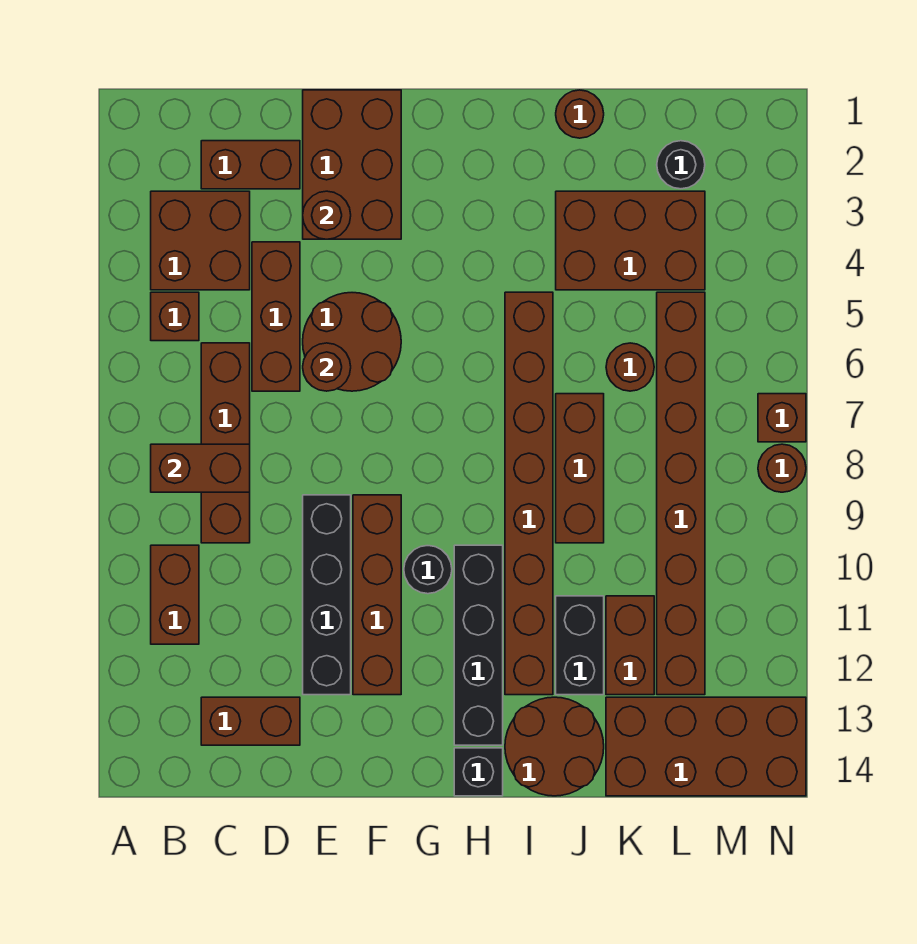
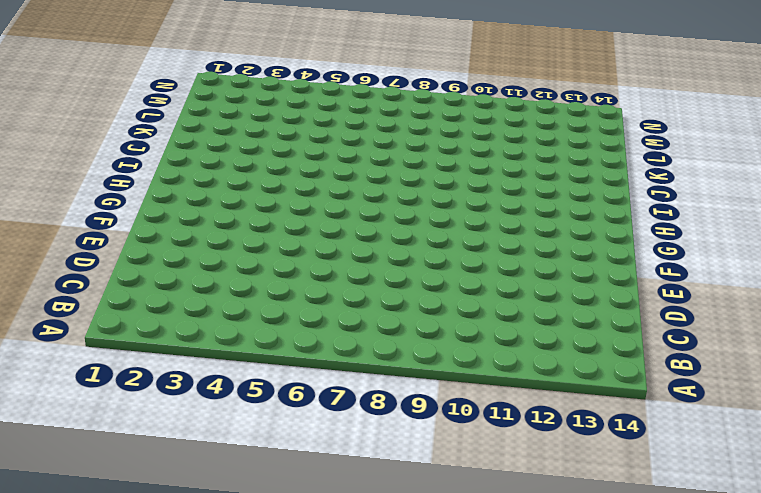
none -> brown 2x2 brick [151,191,250,290]
none -> brown 1x1 brick [151,292,199,341]
none -> brown 1x2 brick [151,545,199,644]
none -> brown 1x2 brick [201,141,300,189]

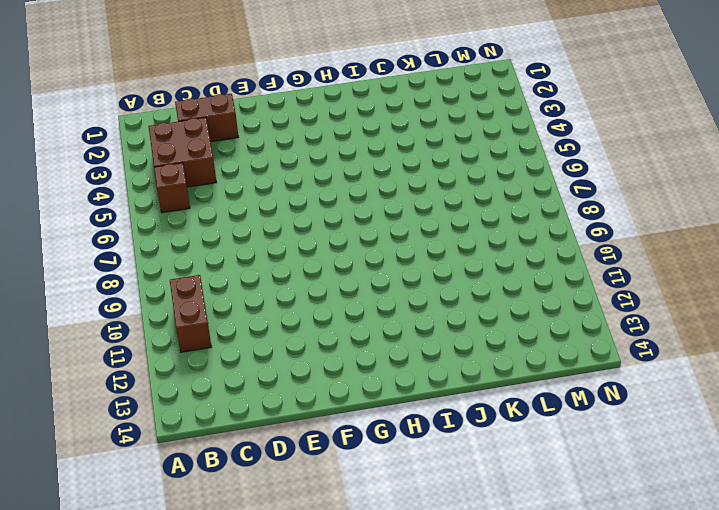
none -> brown 1x4 brick [201,343,250,543]
none -> brown 1x2 brick [201,697,300,745]
none -> brown 1x3 brick [252,242,300,391]
none -> brown 2x3 brick [303,90,401,239]

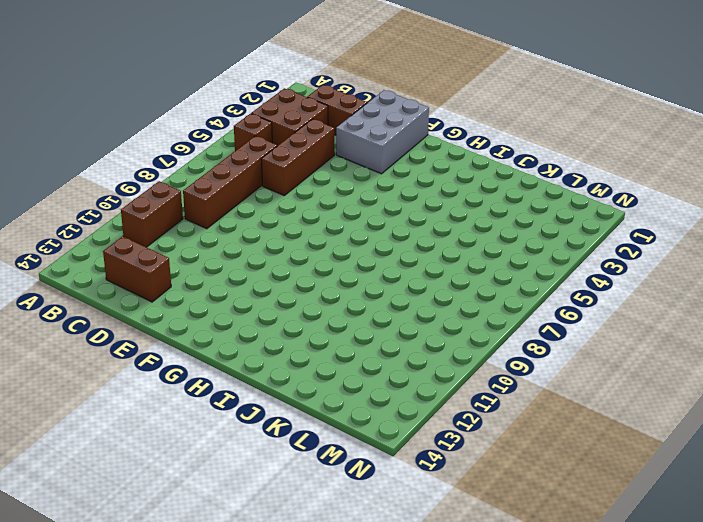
grey 2x3 brick [336,90,429,174] -> brown 2x3 brick [303,90,401,239]
none -> brown 2x2 round brick [303,293,401,391]
none -> black 1x4 brick [303,495,351,695]
none -> brown 1x4 brick [353,495,401,695]
none -> black 1x1 round brick [404,546,452,594]

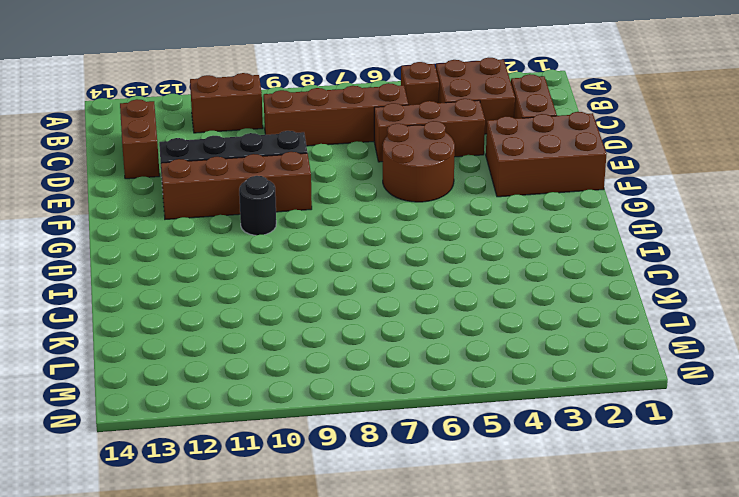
none -> black 1x4 brick [454,545,503,745]
none -> black 1x1 brick [454,748,503,796]
none -> brown 1x8 brick [505,292,553,695]
none -> brown 2x2 round brick [505,697,604,796]

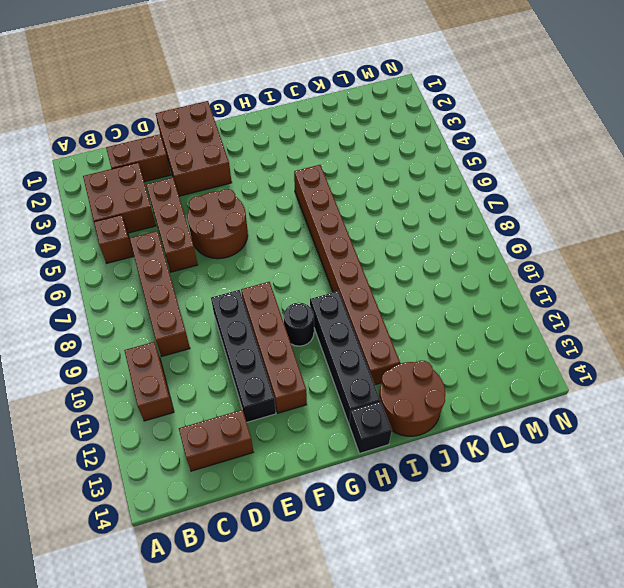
none -> brown 1x1 round brick [556,90,604,138]
none -> brown 2x3 brick [556,191,705,290]
none -> brown 1x3 brick [556,394,604,543]
none -> black 1x2 brick [556,596,604,695]

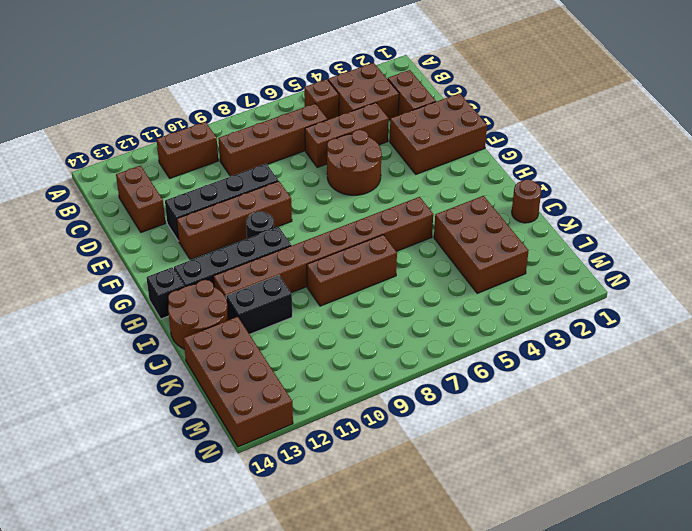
none -> brown 1x1 round brick [606,343,654,391]
none -> brown 1x2 brick [606,596,654,695]
none -> black 1x1 round brick [657,141,705,189]
none -> brown 1x8 brick [657,292,705,695]

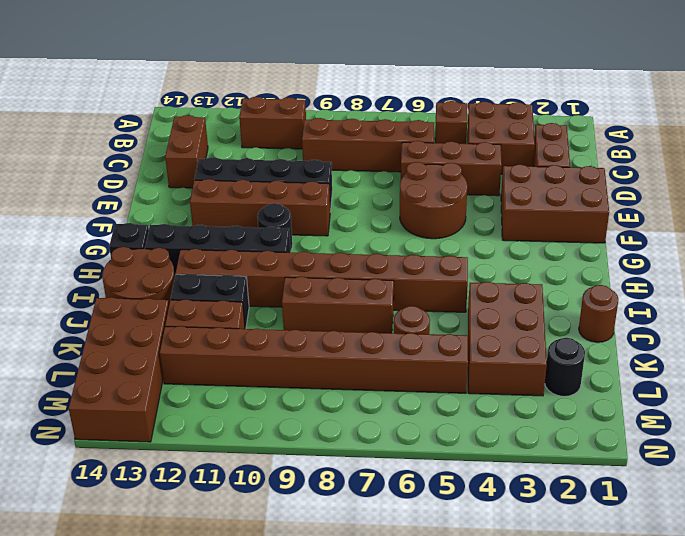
none -> brown 1x1 brick [758,394,806,442]
none -> brown 1x1 round brick [758,444,806,492]
none -> brown 1x2 brick [151,444,250,492]
none -> brown 1x1 round brick [303,191,351,239]

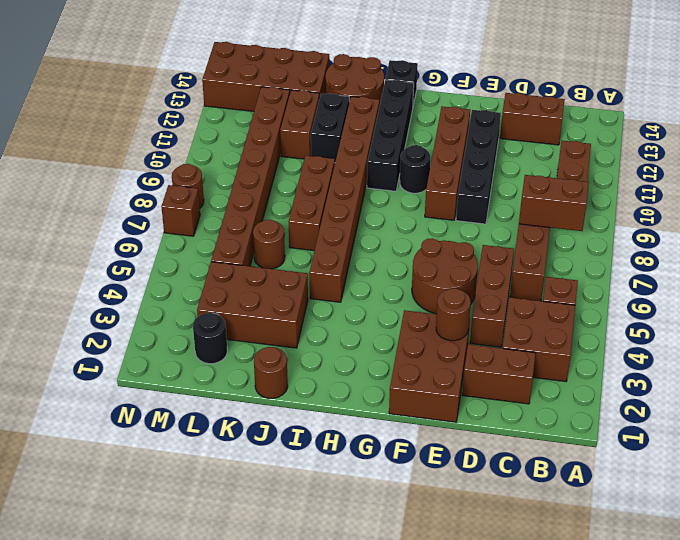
none -> brown 1x1 round brick [303,343,351,391]

